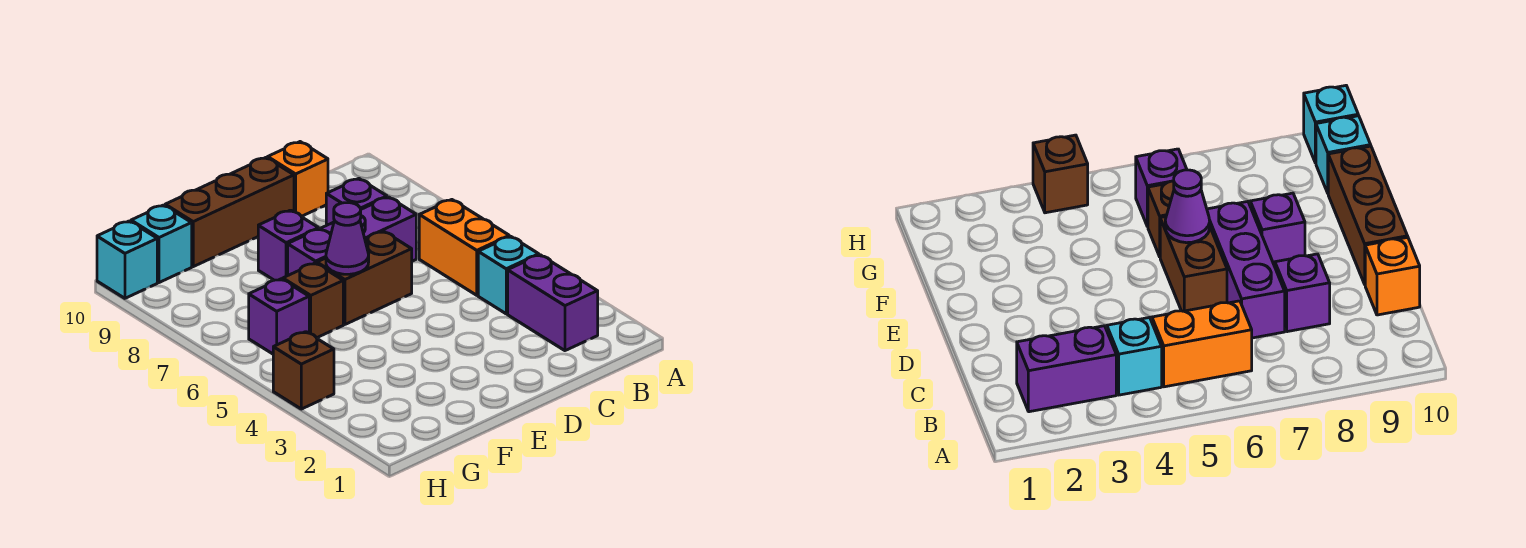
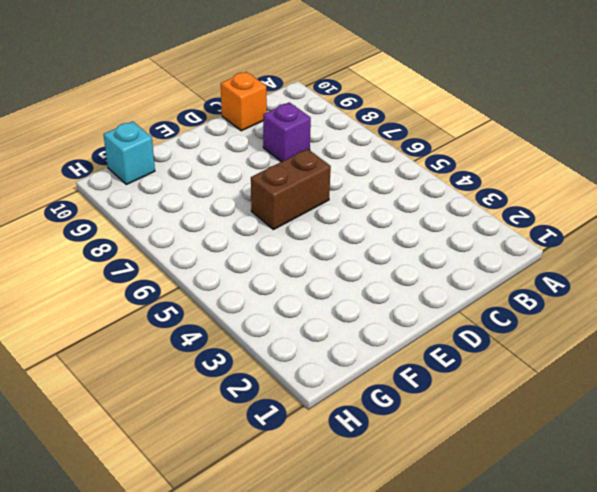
none -> purple 1x2 brick [508,255,598,351]
none -> cyan 1x1 brick [478,236,539,314]
none -> orange 1x2 brick [419,200,509,295]

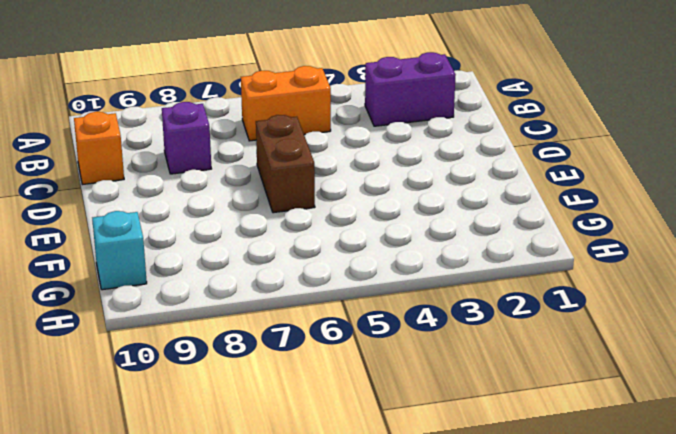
none -> cyan 1x1 brick [478,236,539,314]
none -> purple 1x3 brick [288,197,416,275]
none -> brown 1x3 brick [165,158,294,267]

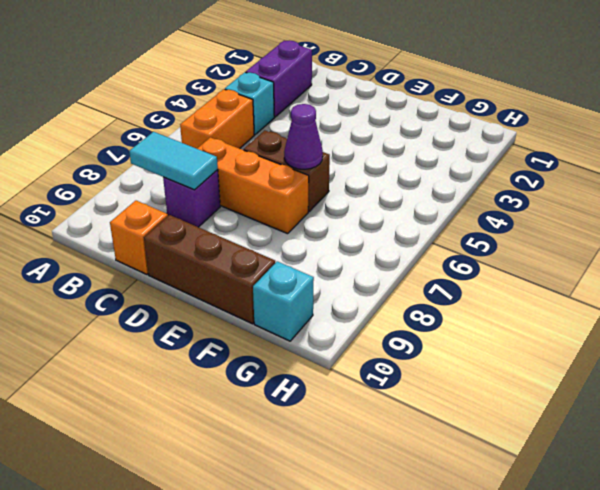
cyan 1x2 tile [129,132,218,190] -> none
orange 1x3 brick [197,137,309,234] -> purple 1x3 brick [288,197,416,275]
none -> purple 1x1 brick [258,210,319,280]
none -> brown 1x1 brick [283,263,343,338]
none -> purple 1x1 brick [249,279,309,354]

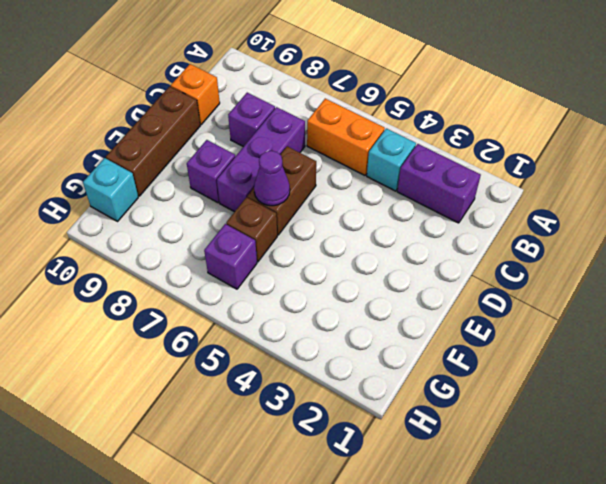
none -> brown 1x1 brick [273,332,334,409]
none -> cyan 1x1 brick [97,221,157,298]

